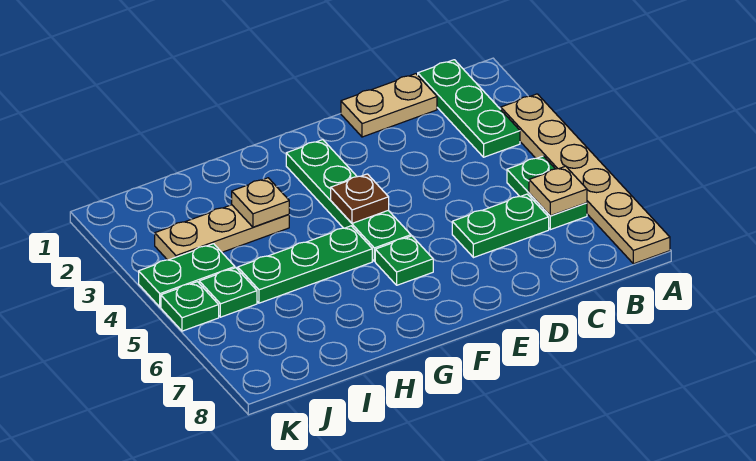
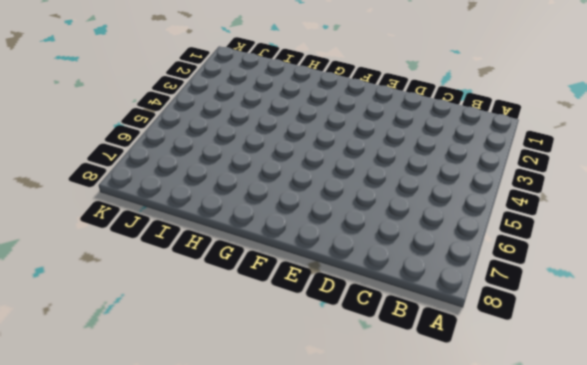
none -> tan 1x6 plate [501,94,670,264]
none -> green 1x3 plate [418,60,520,157]
none -> green 1x2 plate [507,156,587,230]

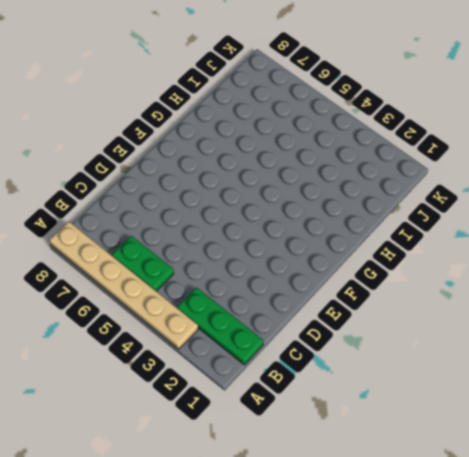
none -> tan 1x2 plate [341,74,437,137]
none -> green 1x2 plate [452,194,549,258]
none -> green 1x4 plate [286,140,411,261]

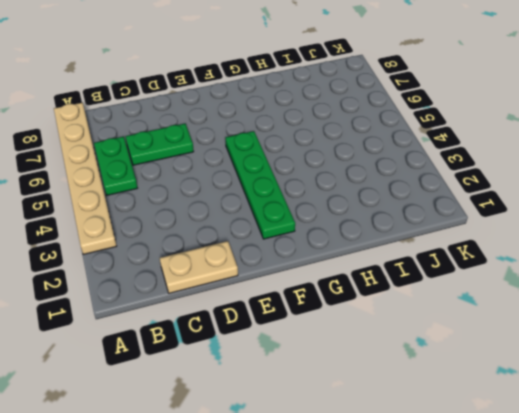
none -> green 1x3 plate [418,60,520,157]
none -> green 1x1 plate [375,236,433,285]
none -> green 1x3 plate [238,226,372,303]

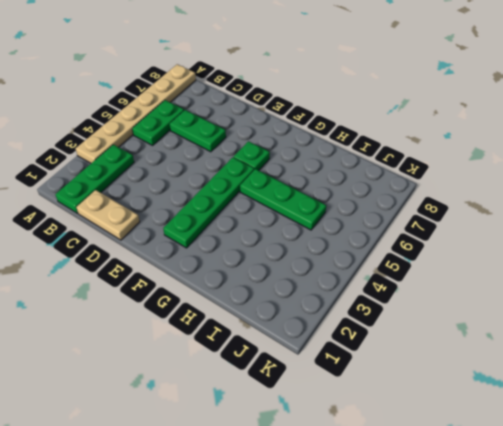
none -> tan 1x3 plate [155,205,289,260]
none -> green 1x2 plate [139,244,235,307]
none -> green 1x1 plate [199,268,257,317]

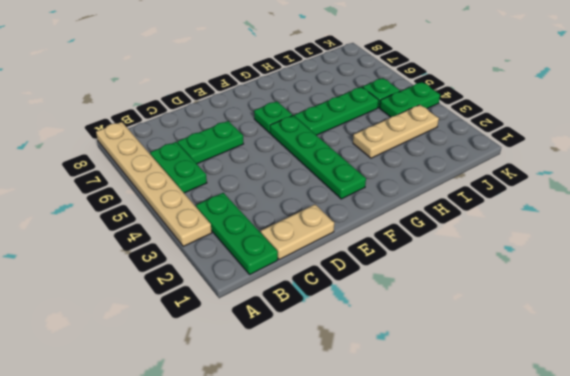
none -> green 1x1 plate [161,282,219,331]
none -> tan 1x1 plate [529,166,587,216]
none -> brown 1x1 plate [331,174,389,223]

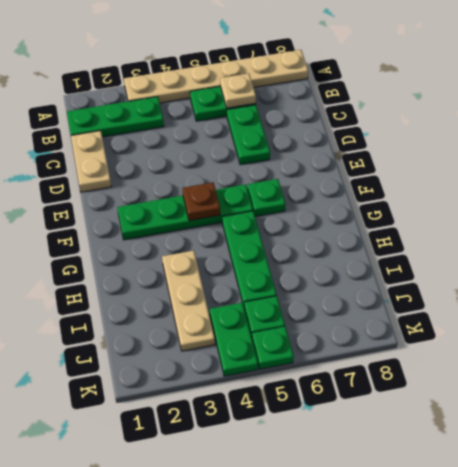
none -> tan 1x1 plate [232,178,289,227]

